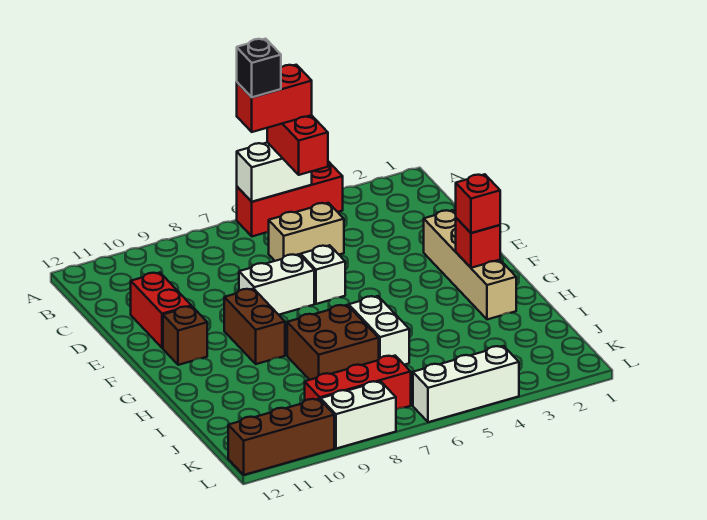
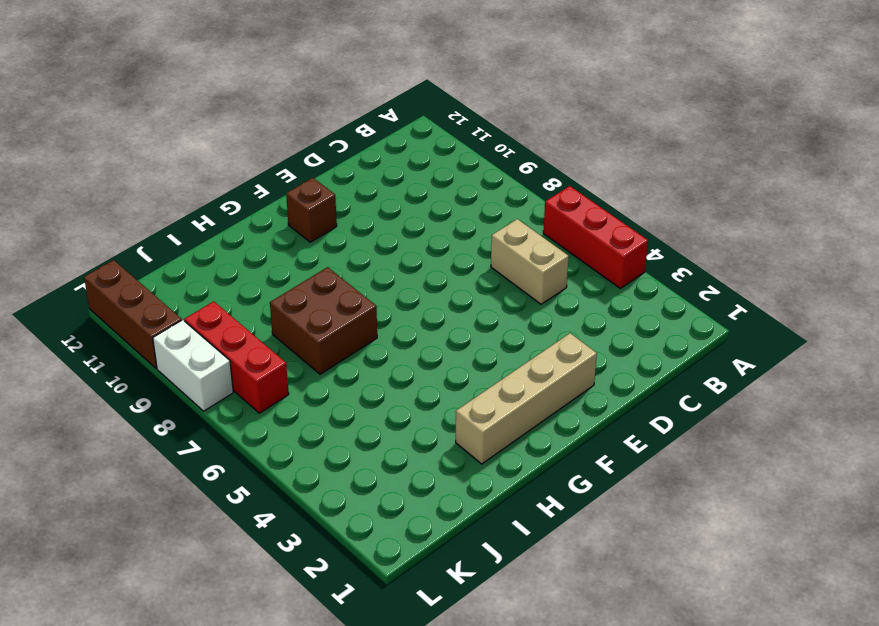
none -> red 1x2 brick [131,273,191,348]
none -> white 1x1 brick [301,245,345,304]
none -> white 1x2 brick [239,254,314,315]

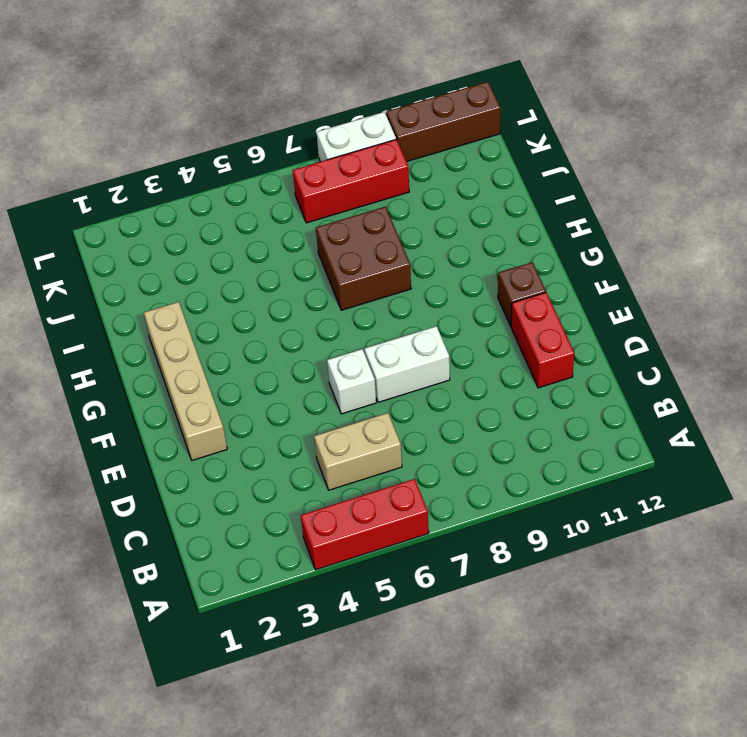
none -> brown 1x2 brick [224,289,285,364]
none -> white 1x2 brick [349,296,409,365]
none -> white 1x3 brick [413,346,519,422]

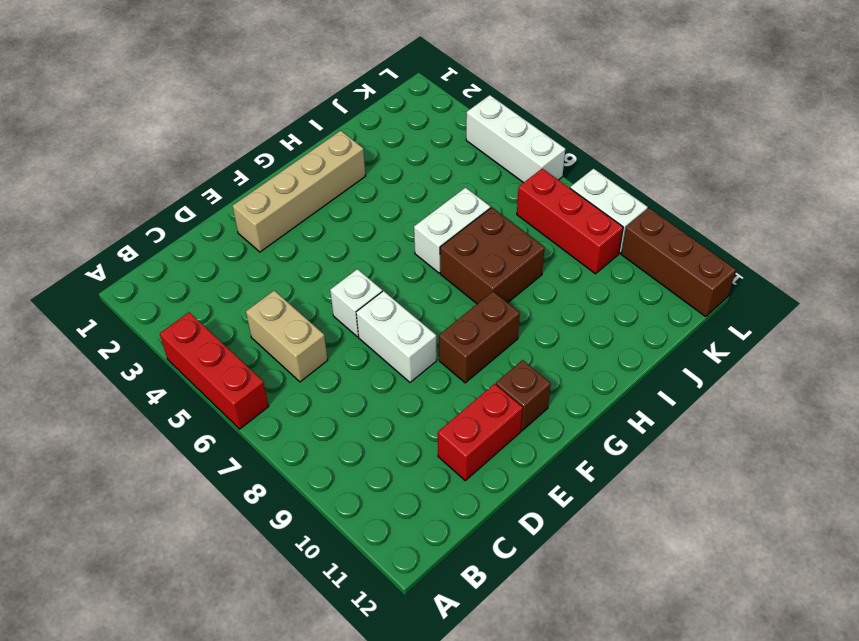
none -> white 1x2 brick [237,142,312,202]
none -> red 1x1 brick [456,218,500,268]
none -> red 1x2 brick [267,115,328,175]

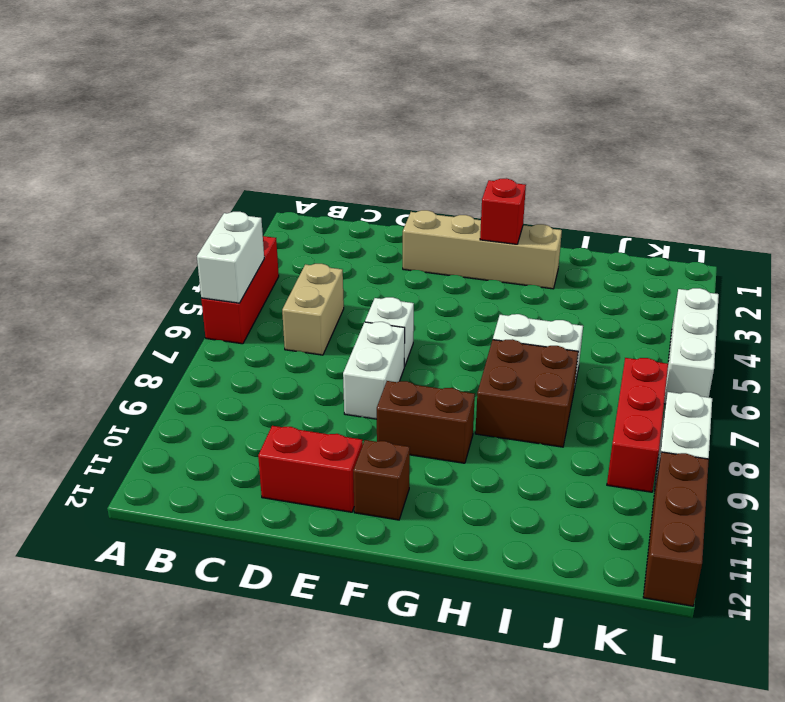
none -> red 1x2 brick [267,115,328,175]
none -> red 1x1 brick [456,174,500,233]
none -> red 1x2 brick [237,65,312,132]

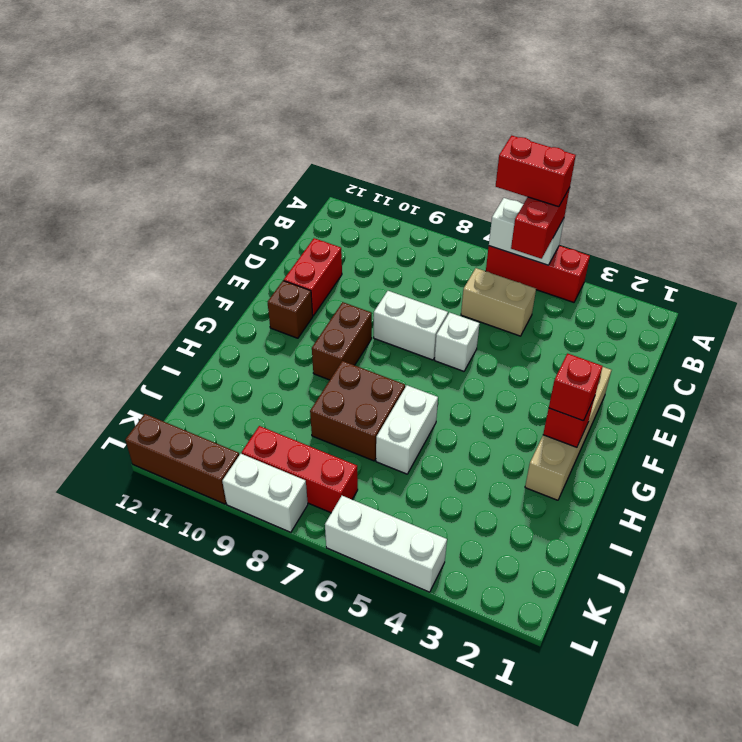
none -> black 1x1 brick [237,39,281,97]

